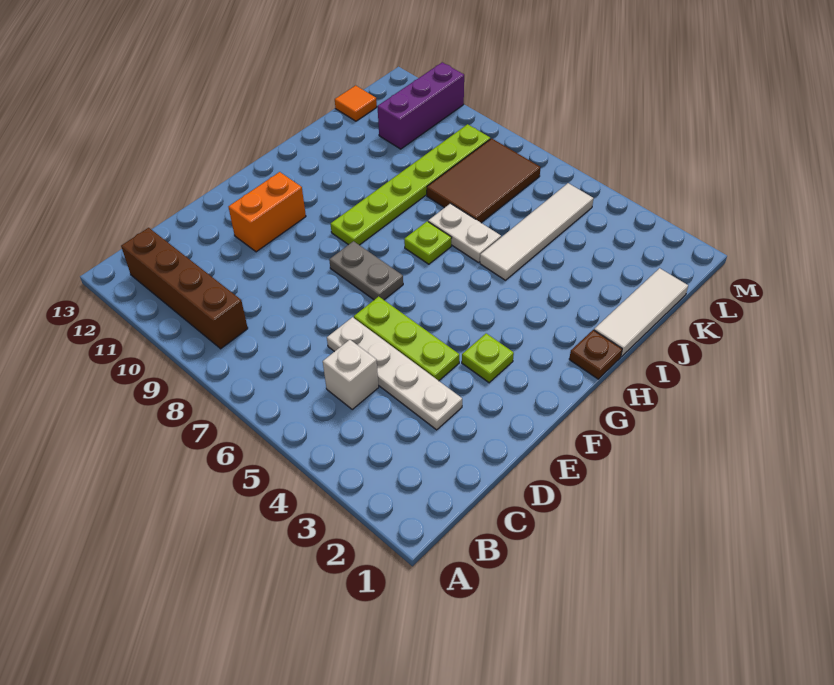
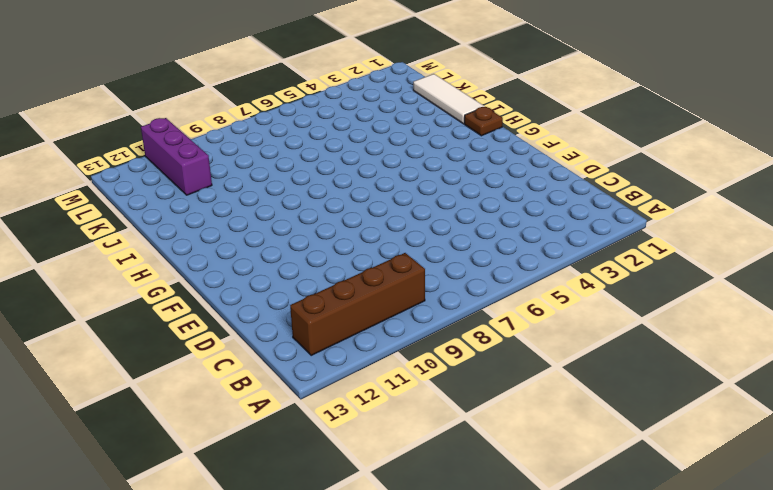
none -> white 1x1 brick [323,340,379,409]
none -> white 1x4 plate [327,317,462,430]
none -> lime 1x3 plate [354,296,459,381]

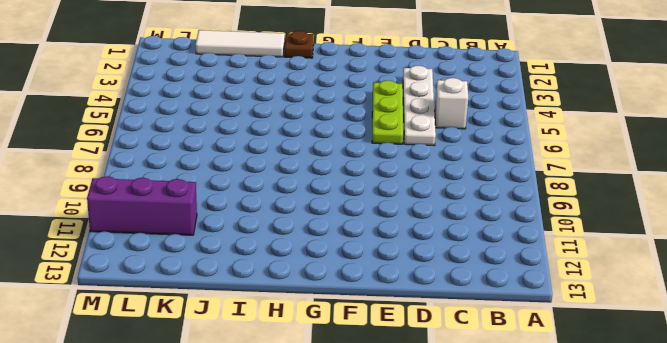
none -> brown 1x4 brick [121,228,248,349]
none -> orange 1x2 brick [229,172,306,252]
none -> lime 1x1 plate [462,333,514,383]

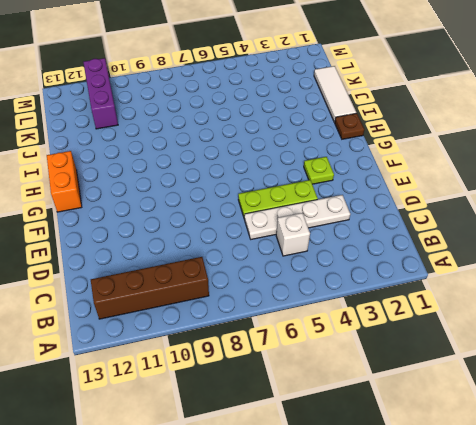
orange 1x2 brick [47,151,82,212] -> orange 1x2 brick moved to [229,172,306,252]
none -> grey 1x2 plate [329,241,403,300]
none -> lime 1x6 plate [331,124,490,245]
none -> lime 1x1 plate [404,221,452,264]

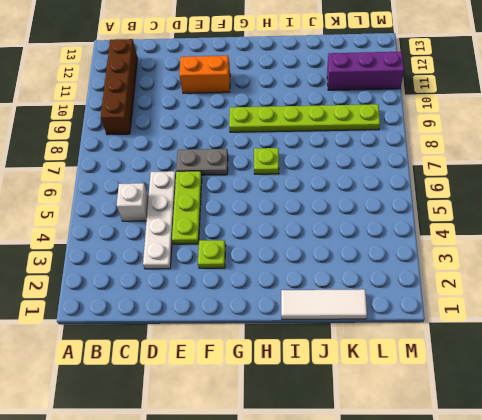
grey 1x2 plate [176,149,228,175] -> grey 1x2 plate turned to [329,241,403,300]
none -> brown 1x1 plate [569,330,622,379]
none -> white 1x4 tile [480,183,594,280]
none -> white 1x2 plate [428,203,501,263]

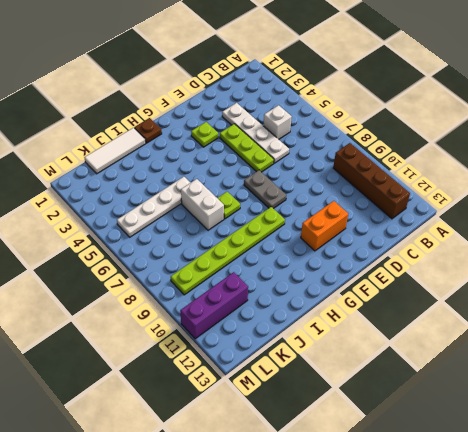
white 1x4 plate [117,177,190,237] -> white 1x4 tile [480,183,594,280]
white 1x2 brick [181,179,224,230] -> white 1x2 plate [428,203,501,263]
none -> brown 2x3 tile [427,138,541,223]
none -> orange 1x1 tile [335,85,377,121]

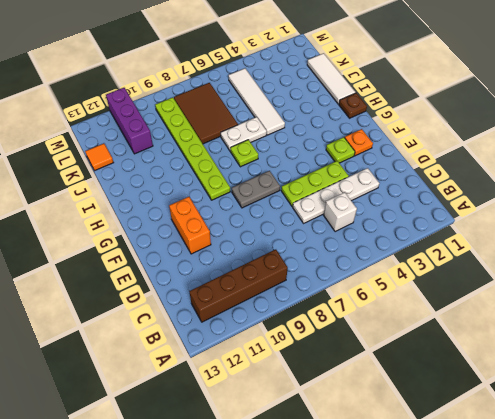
orange 1x1 plate [345,129,373,156] -> none

